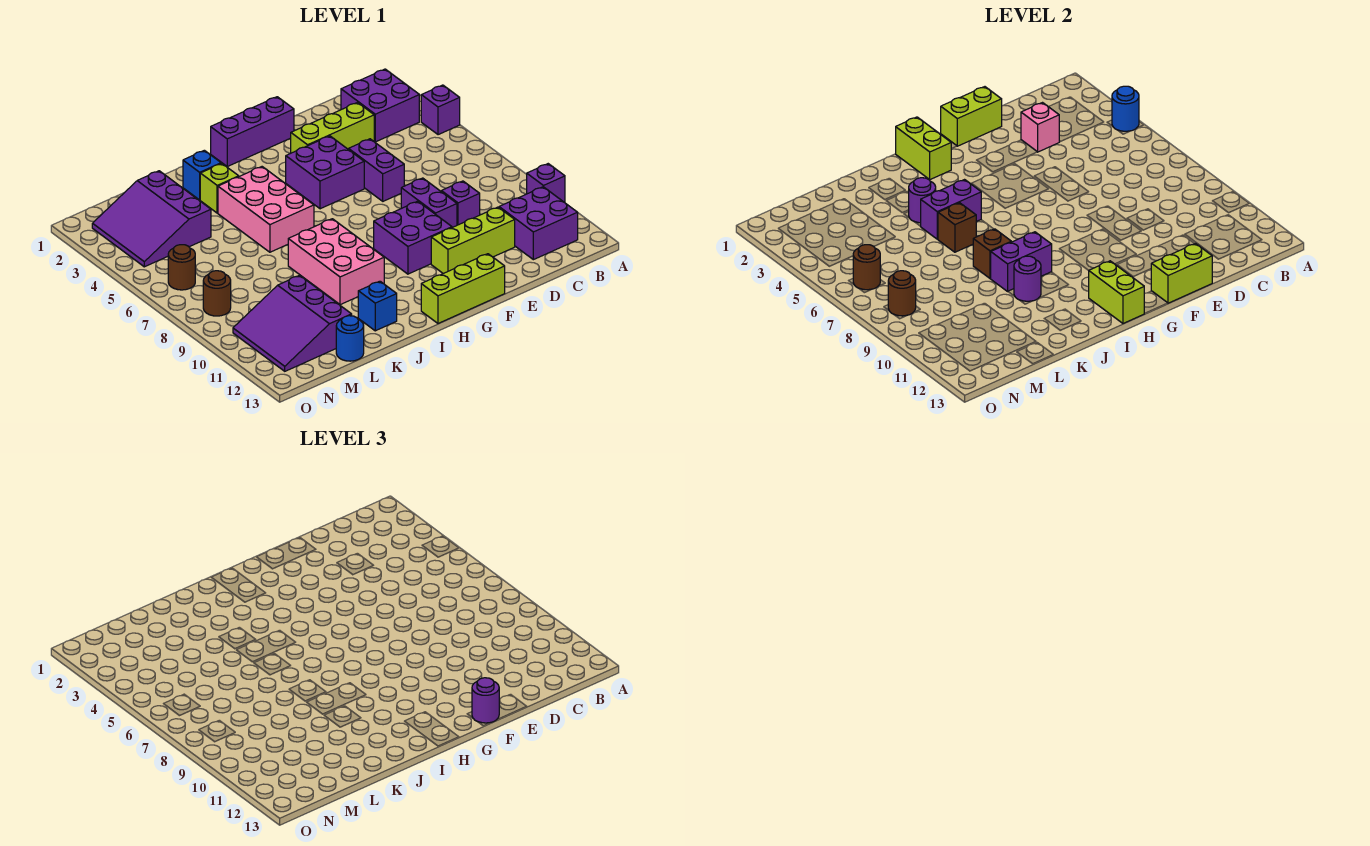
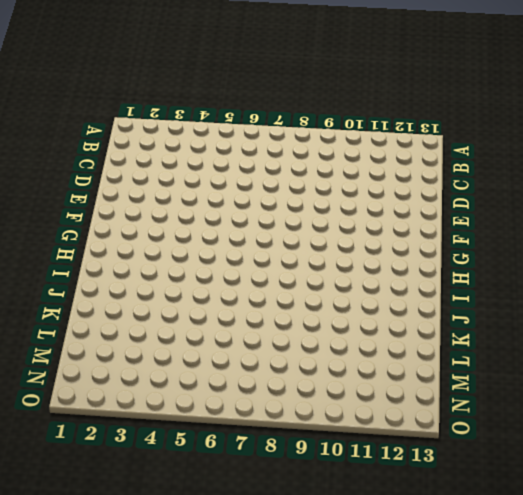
none -> purple 1x1 brick [421,85,460,135]
none -> purple 1x1 brick [527,164,565,203]
none -> purple 2x2 brick [341,69,419,142]
none -> purple 2x2 brick [499,187,578,260]

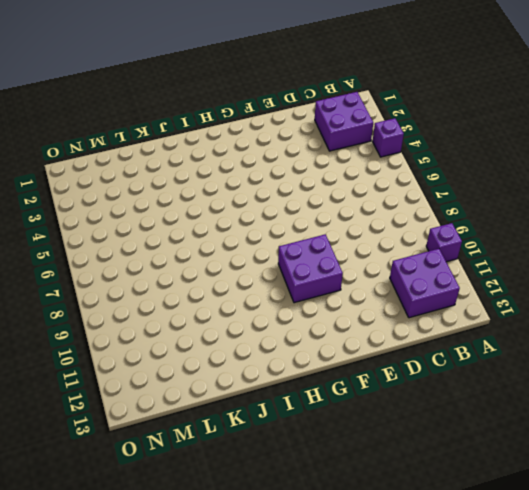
none -> lime 1x3 brick [291,103,374,153]
none -> purple 1x1 brick [441,181,480,225]
none -> lime 1x3 brick [431,207,515,274]
none -> purple 1x2 brick [349,139,404,201]

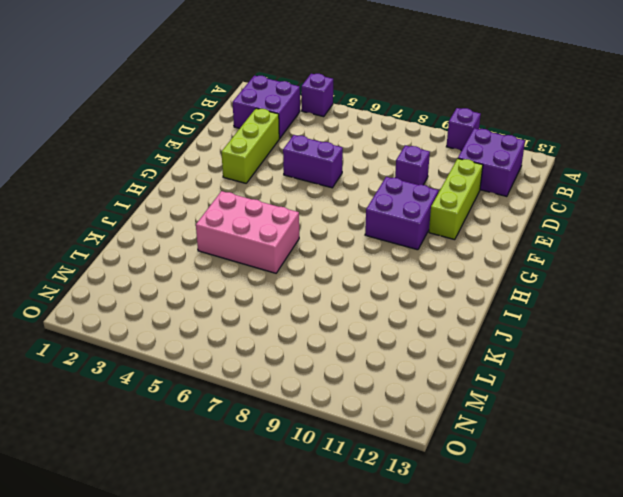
none -> purple 1x2 brick [401,178,457,228]
none -> purple 1x3 brick [211,97,294,166]
none -> purple 2x2 brick [286,136,364,209]
none -> lime 1x3 brick [421,254,505,323]

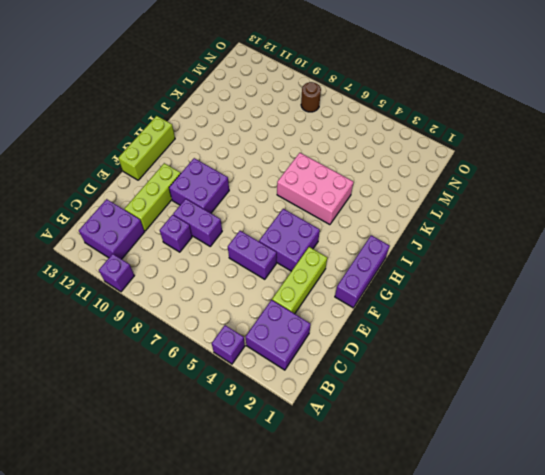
none -> pink 2x3 brick [288,219,384,305]
none -> blue 1x1 brick [183,150,221,200]
none -> lime 1x1 brick [200,164,239,213]
none -> blue 1x1 brick [358,281,397,331]

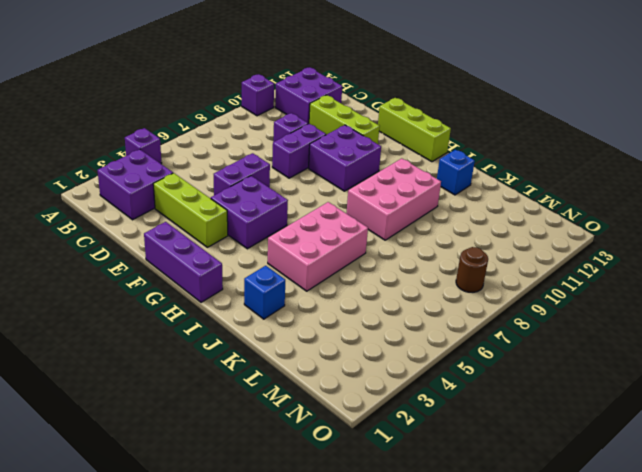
none -> lime 1x1 brick [200,164,239,213]
none -> purple 3x3 slope [92,171,211,267]
none -> purple 3x3 slope [233,275,352,371]
none -> blue 1x1 round brick [336,316,364,361]

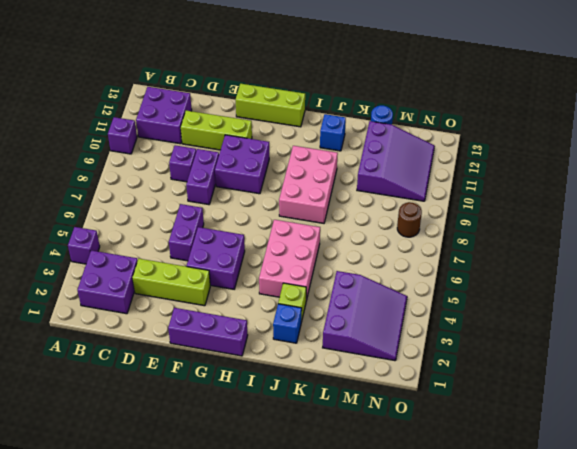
none -> brown 1x1 round brick [168,245,195,290]
none -> blue 1x1 round brick [1112,86,1139,131]
none -> pink 1x1 brick [1021,103,1059,152]
none -> lime 1x2 brick [941,87,1002,146]

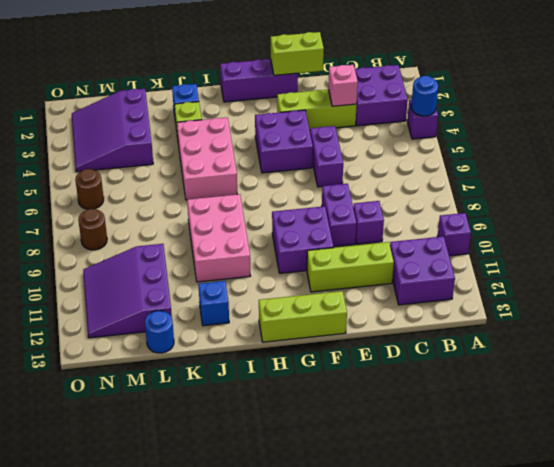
none -> lime 1x2 brick [1151,244,1212,303]
none -> lime 1x2 brick [896,117,951,180]
none -> lime 1x2 brick [1089,261,1145,323]
none -> purple 1x2 brick [921,180,981,239]

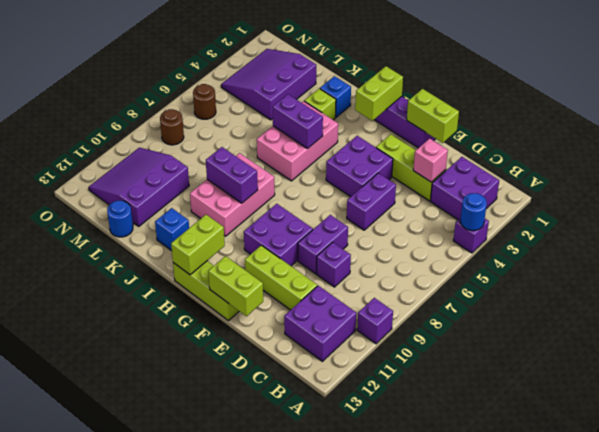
none -> purple 1x1 round brick [909,178,936,223]
none -> brown 1x1 brick [938,203,976,252]
none -> brown 1x1 brick [973,229,1011,278]
none -> purple 1x1 round brick [1014,256,1041,301]

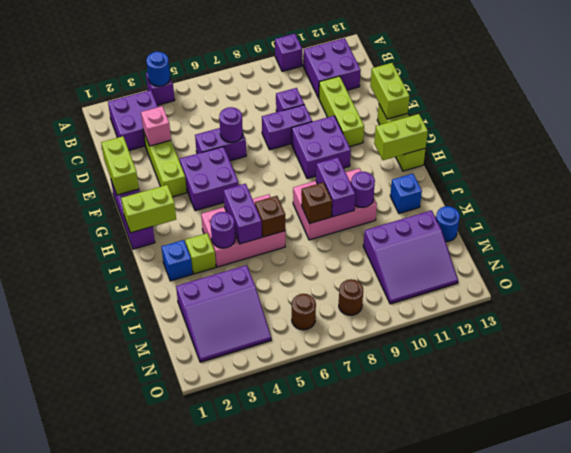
purple 1x1 round brick [219,107,243,143] -> purple 1x1 round brick moved to [472,678,499,723]
none -> brown 1x1 round brick [853,245,880,290]
none -> brown 1x1 round brick [888,271,916,316]

